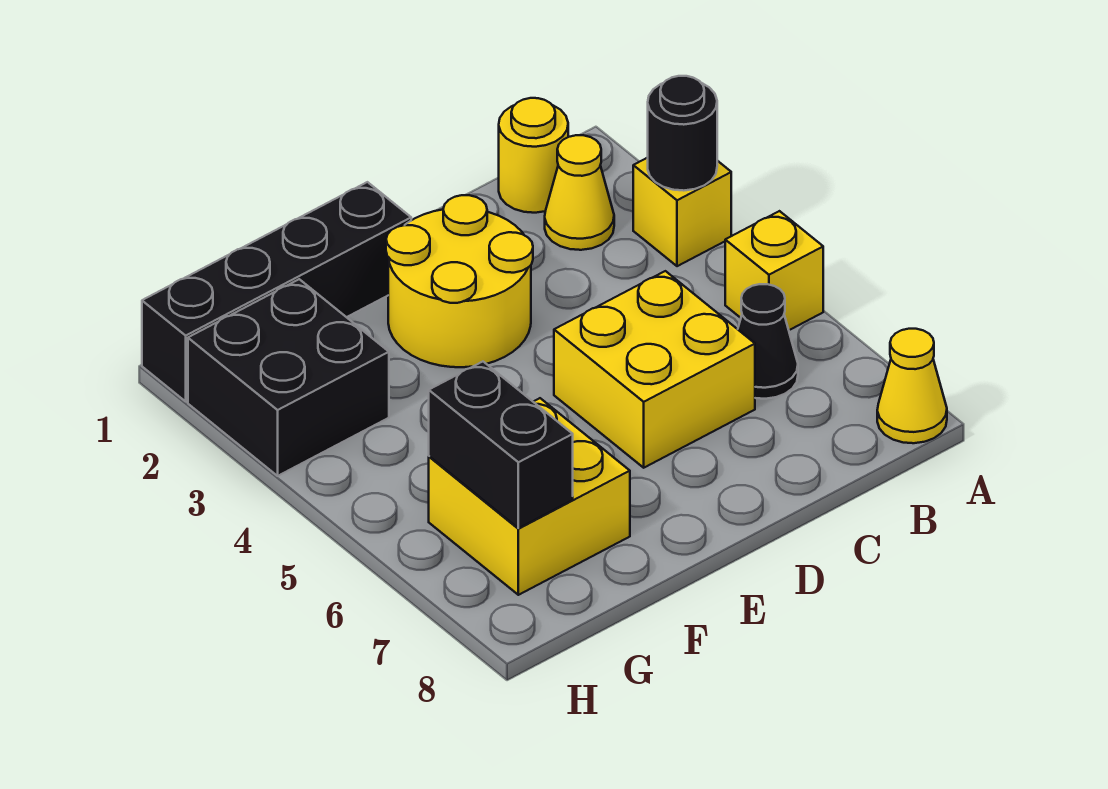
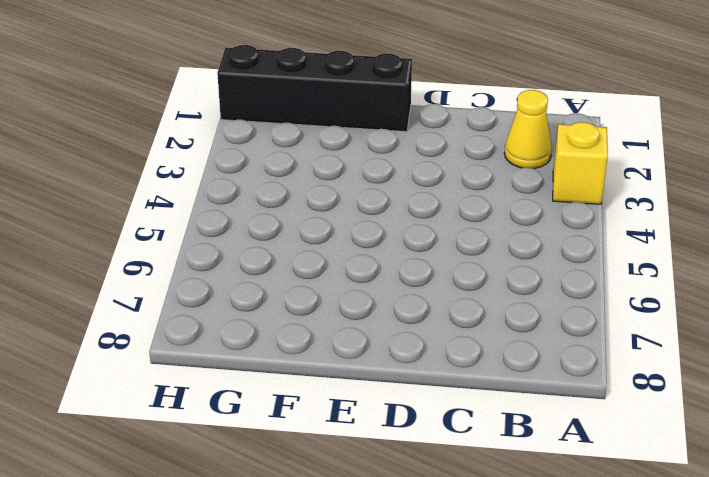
none -> yellow 1x1 brick [725,211,823,330]
none -> yellow 1x1 cone [877,329,947,443]
none -> yellow 1x1 round brick [499,98,568,213]

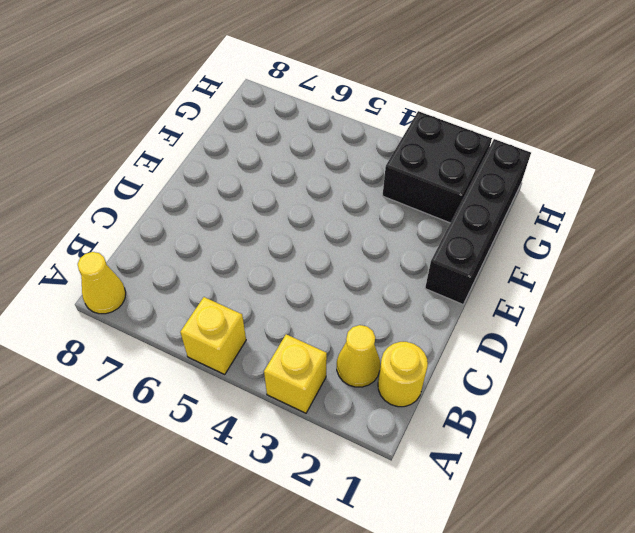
none -> black 1x1 cone [738,284,798,399]
none -> yellow 2x2 brick [554,271,755,468]
none -> yellow 2x2 round brick [386,195,533,367]

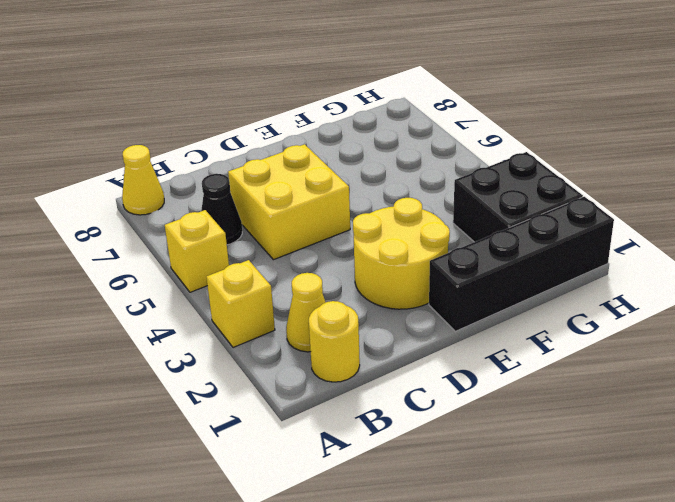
none -> yellow 2x2 brick [429,398,630,595]
none -> black 1x1 round brick [648,76,717,191]
none -> black 1x2 brick [429,362,573,528]

